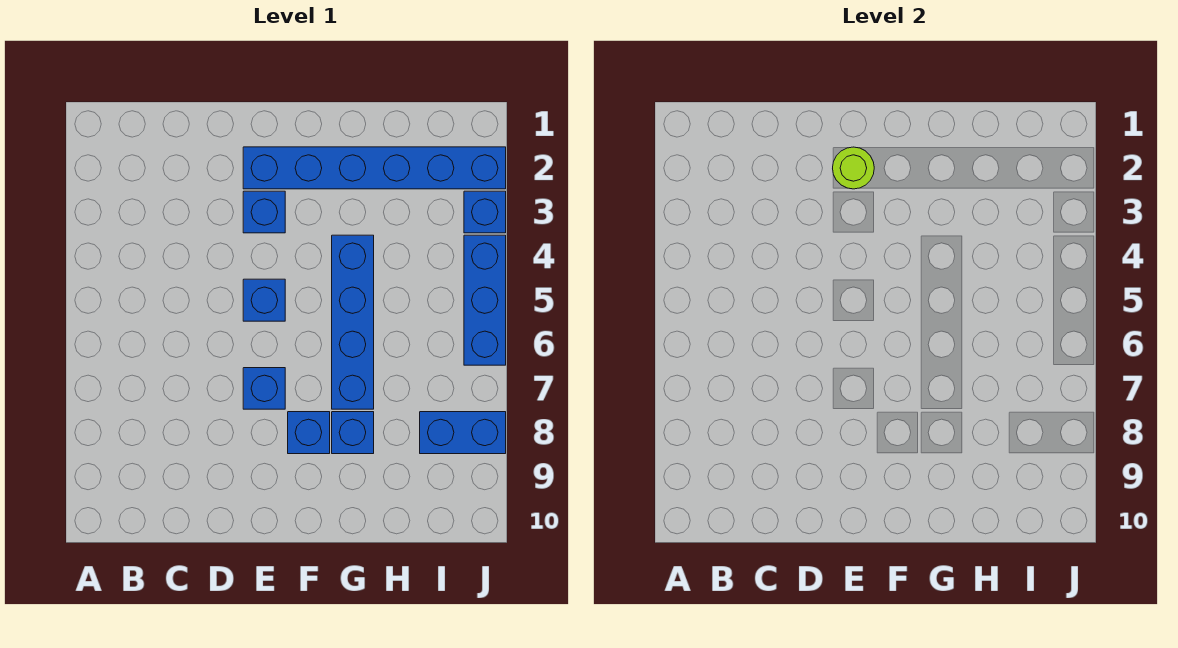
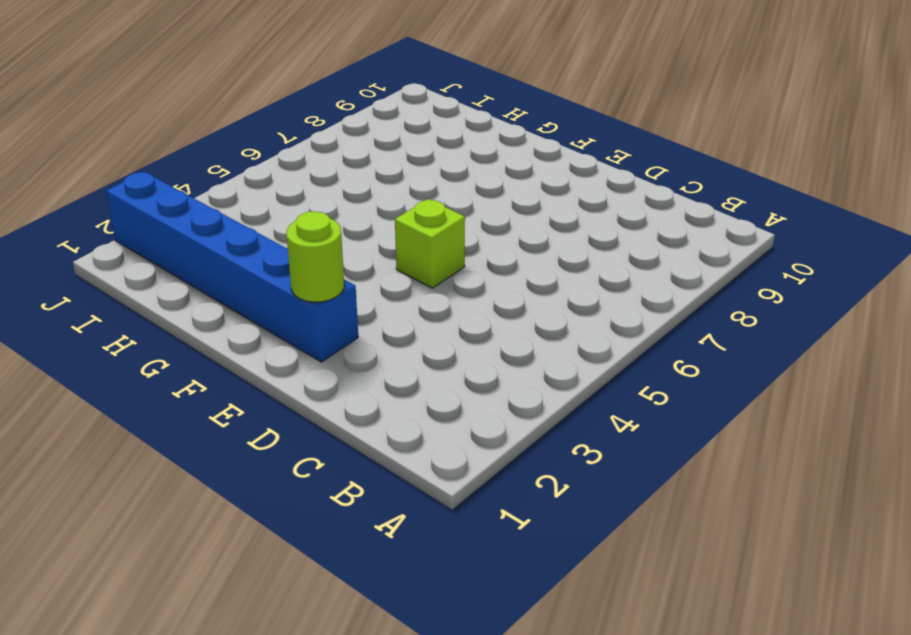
lime 1x1 brick [395,199,465,288] -> blue 1x1 brick [243,279,285,321]
none -> blue 1x1 brick [243,191,285,233]
none -> blue 1x1 brick [243,368,285,409]

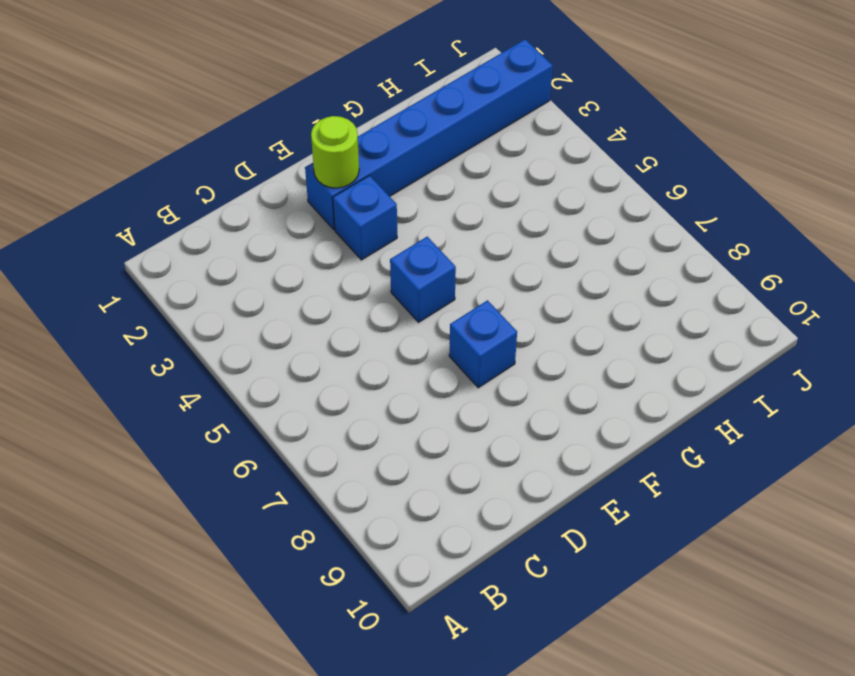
none -> blue 1x1 brick [288,412,330,454]
none -> blue 1x4 brick [332,235,374,409]

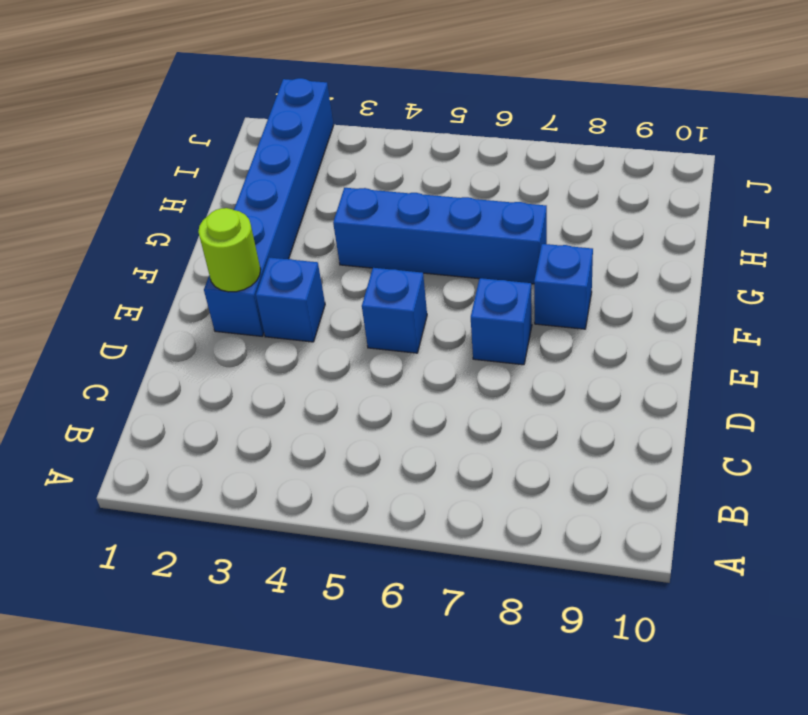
none -> blue 1x1 brick [332,412,374,454]
none -> blue 1x2 brick [420,412,506,454]

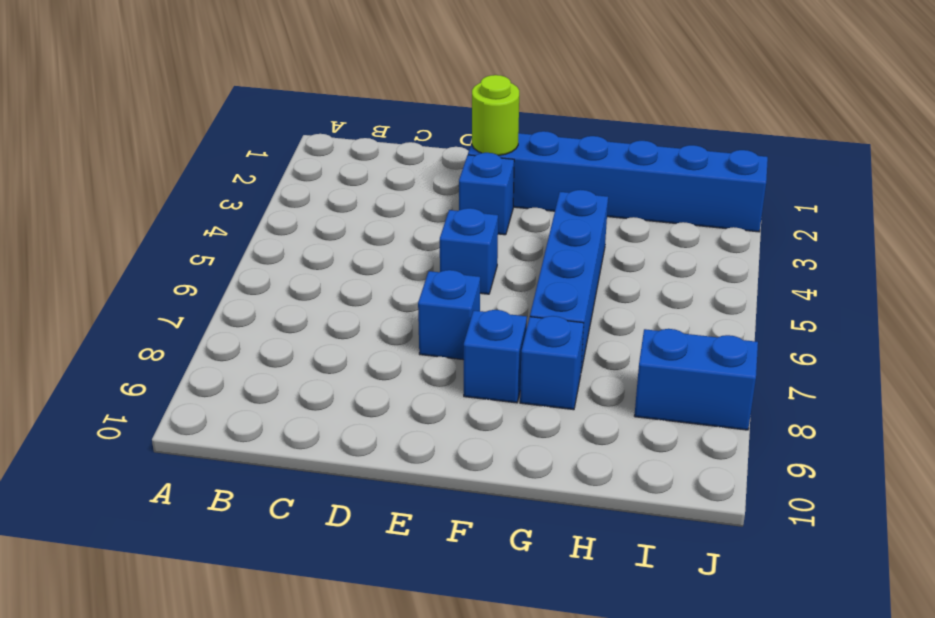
none -> blue 1x1 brick [464,191,506,233]
none -> blue 1x3 brick [464,235,506,365]

